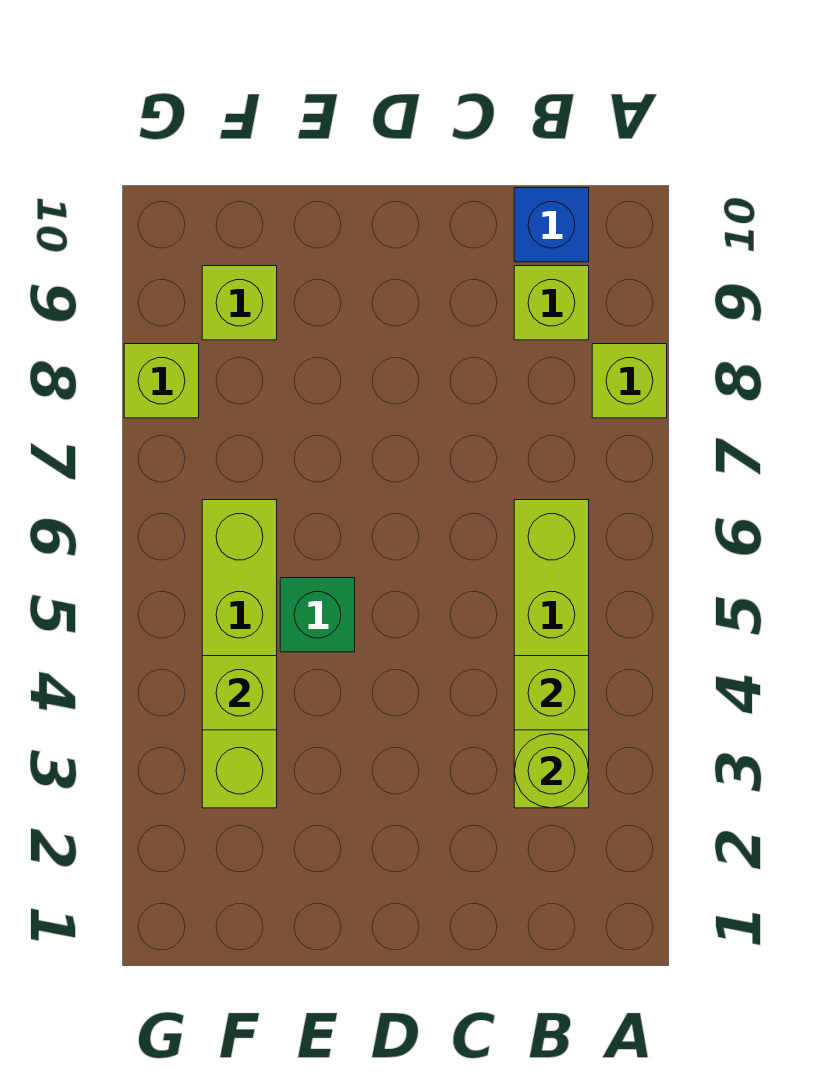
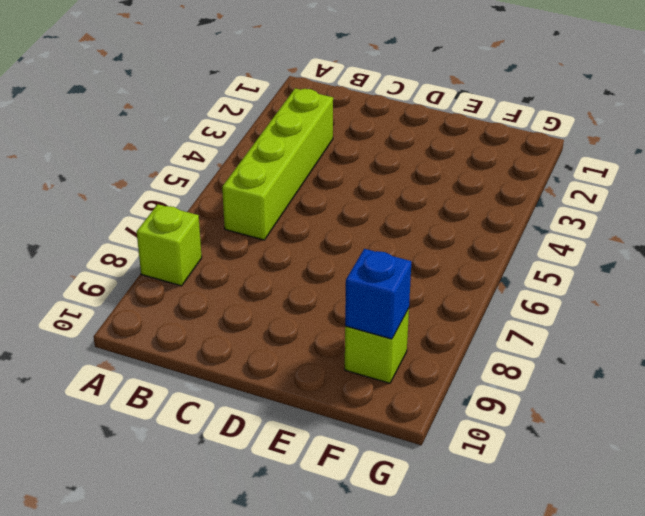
blue 1x1 brick [345,249,411,339] -> blue 1x1 brick moved to [514,188,589,262]
none -> lime 1x1 brick [514,266,589,340]
none -> green 1x1 brick [280,578,355,652]

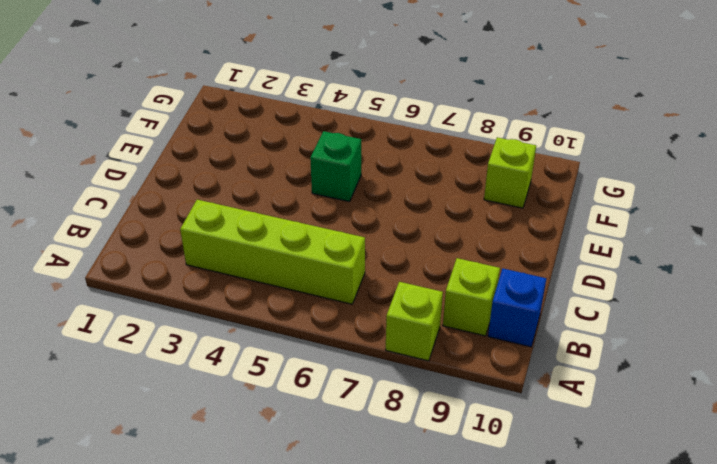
none -> lime 1x4 brick [202,500,277,808]
none -> lime 1x1 brick [124,344,199,418]

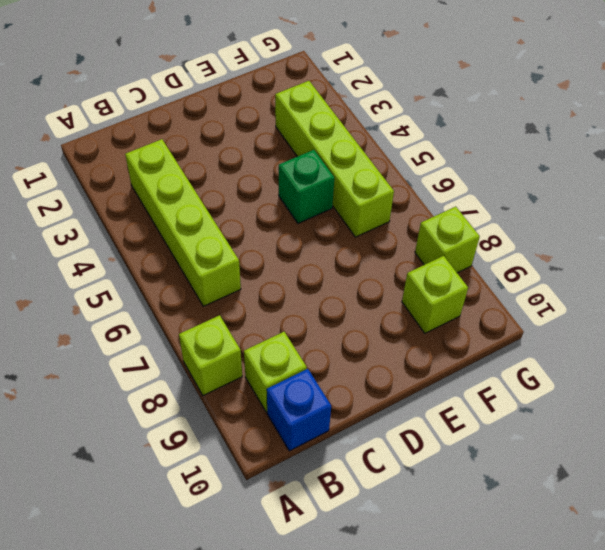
none -> lime 1x1 round brick [514,734,589,808]
none -> lime 1x1 brick [514,656,589,730]

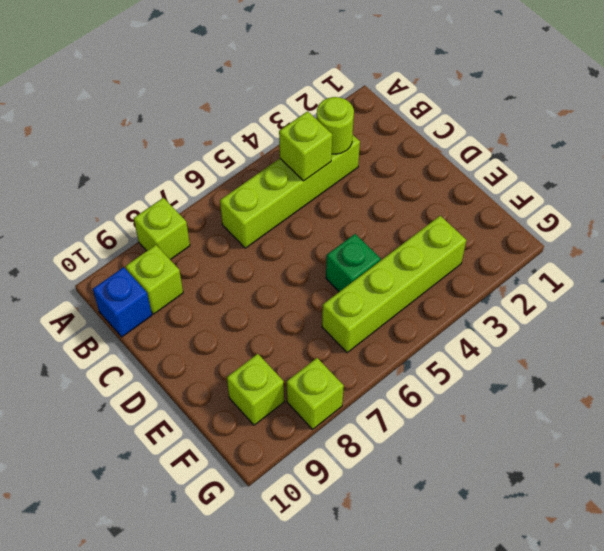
none -> lime 1x1 brick [202,656,277,730]

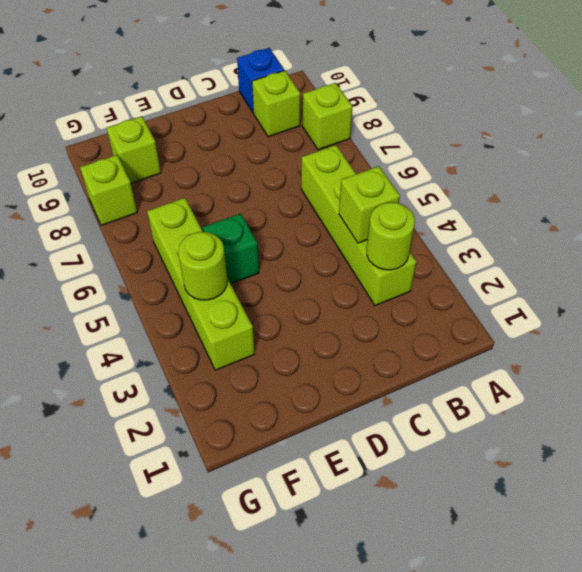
lime 1x1 round brick [178,232,227,300] -> lime 1x1 brick [202,656,277,730]

